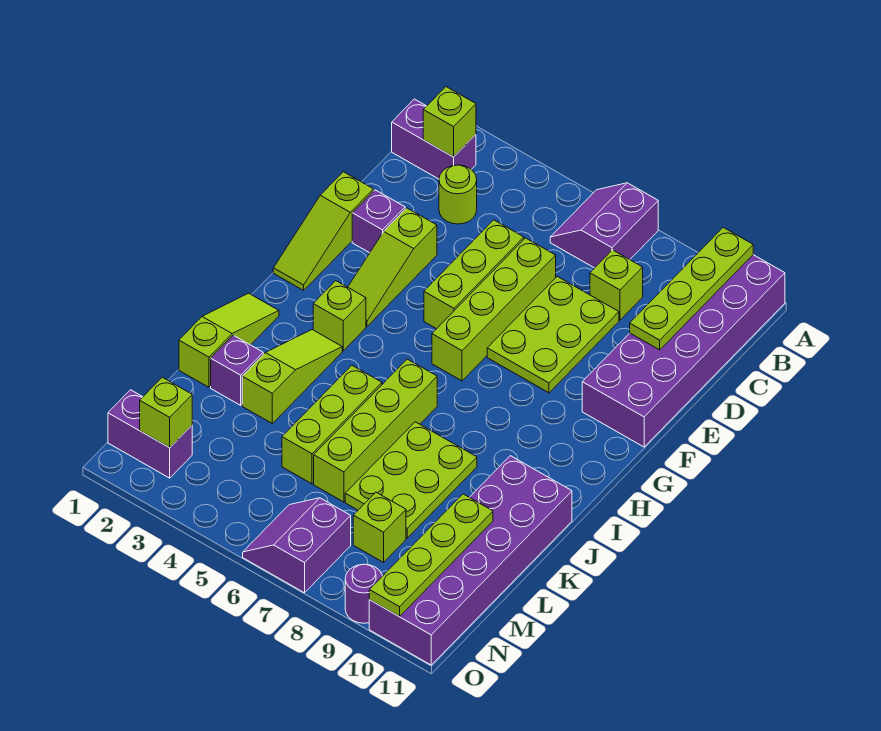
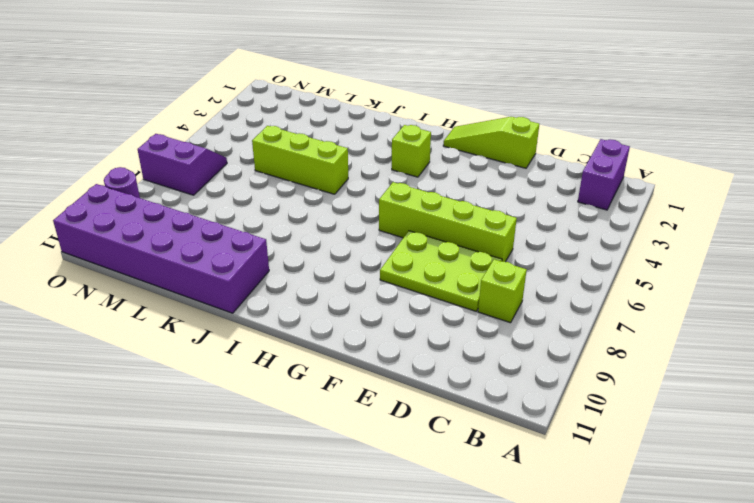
none -> purple 2x2 slope [550,183,658,268]
none -> purple 2x6 brick [582,255,785,447]
none -> lime 1x1 round brick [439,165,477,224]

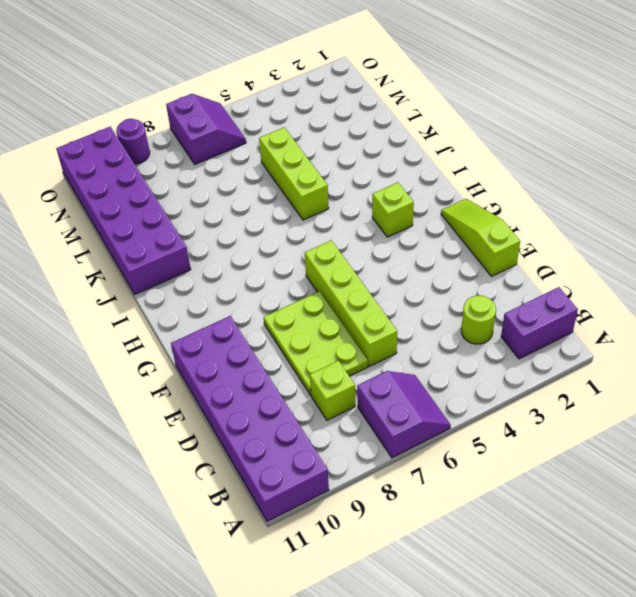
none -> lime 1x3 brick [424,220,524,329]
none -> purple 1x1 brick [352,190,405,253]
none -> lime 1x3 slope [348,208,437,327]

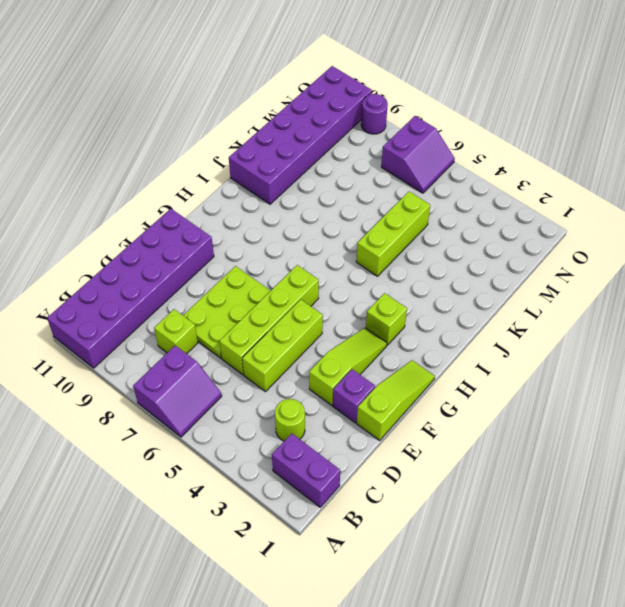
none -> lime 1x3 slope [179,293,279,387]
none -> lime 1x3 slope [242,330,342,423]
none -> lime 1x4 brick [314,359,437,502]

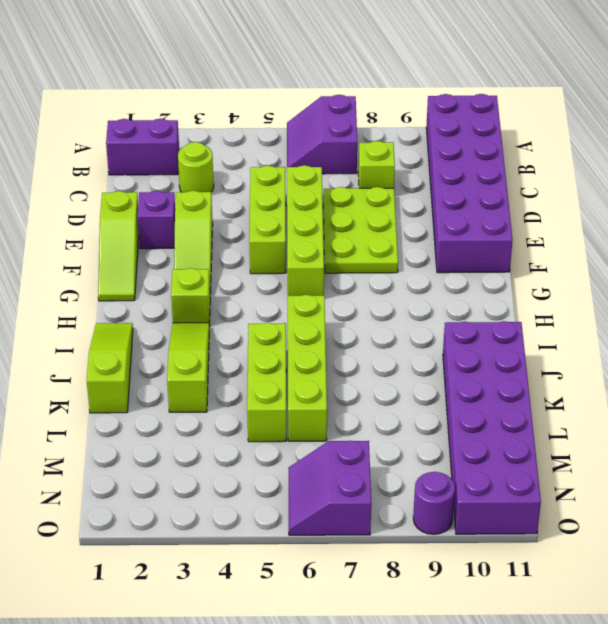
none -> lime 2x3 plate [345,422,477,538]
none -> purple 1x1 brick [211,335,263,405]
none -> lime 1x1 brick [353,492,406,562]

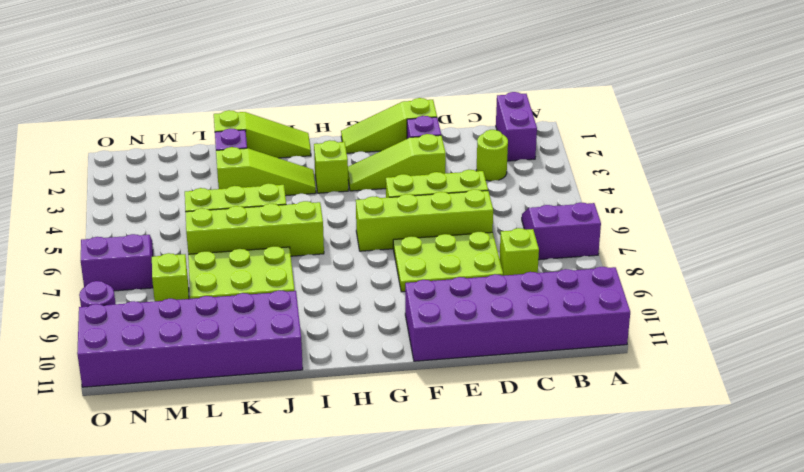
none -> purple 1x2 brick [108,390,192,478]
none -> lime 1x4 plate [630,228,753,350]
none -> lime 1x1 brick [423,87,476,157]

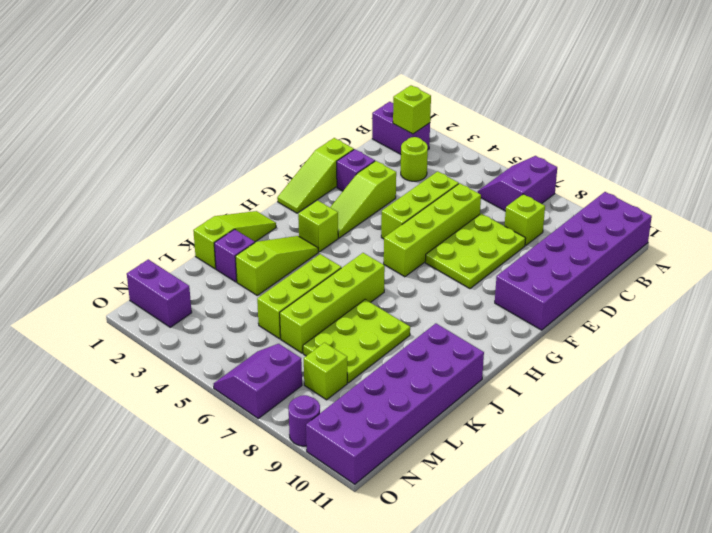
none -> lime 1x4 plate [630,228,753,350]
none -> lime 1x4 plate [369,494,493,616]
none -> lime 1x1 brick [140,377,192,448]

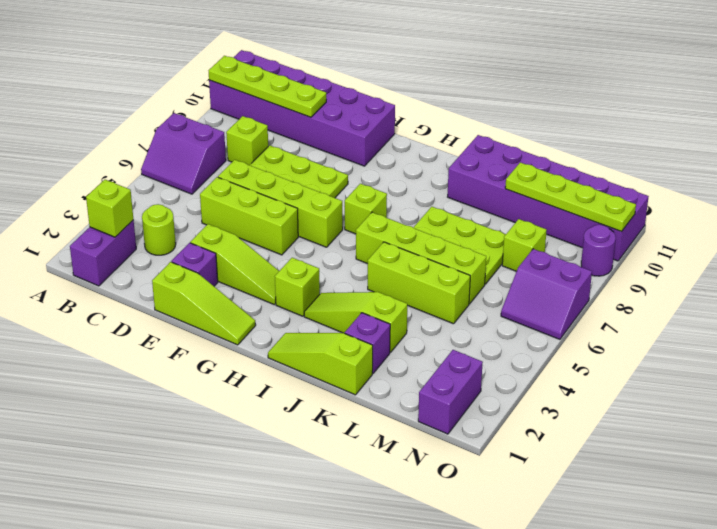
lime 1x1 brick [345,184,387,234] -> lime 1x1 brick moved to [140,377,192,448]

